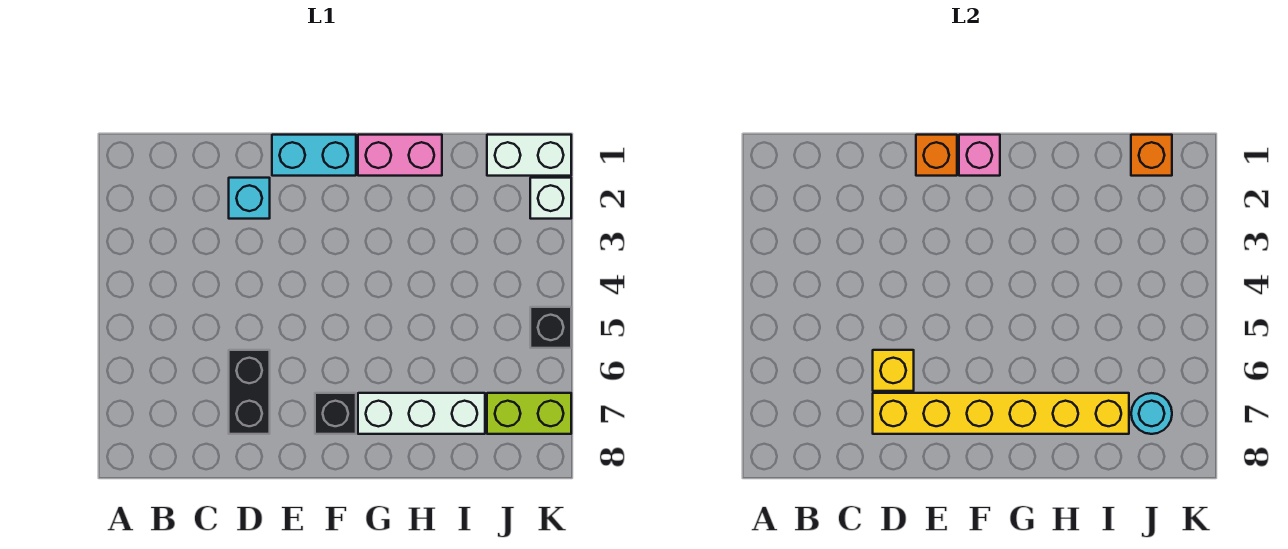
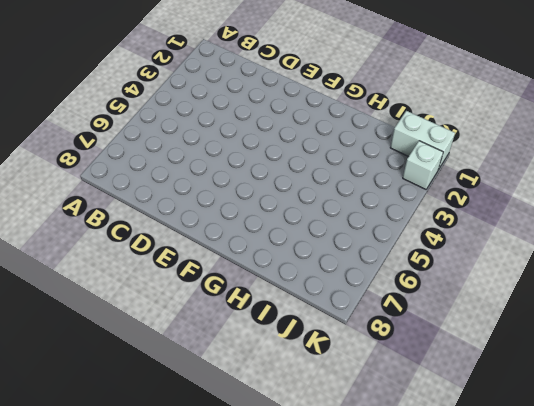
none -> cyan 1x1 brick [229,178,270,219]
none -> black 1x2 brick [229,350,270,434]
none -> cyan 1x2 brick [272,135,356,176]

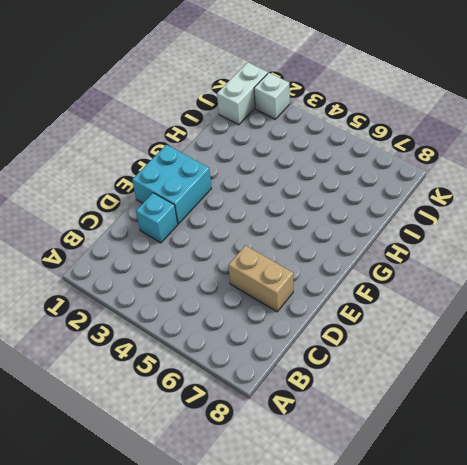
tan 1x2 brick [229,245,293,312] -> black 1x2 brick [229,350,270,434]
cyan 2x2 brick [132,145,211,224] -> cyan 1x2 brick [272,135,356,176]
none -> black 1x1 brick [315,393,356,434]
none -> pink 1x2 brick [358,135,442,176]
none -> white 1x3 brick [358,393,485,434]

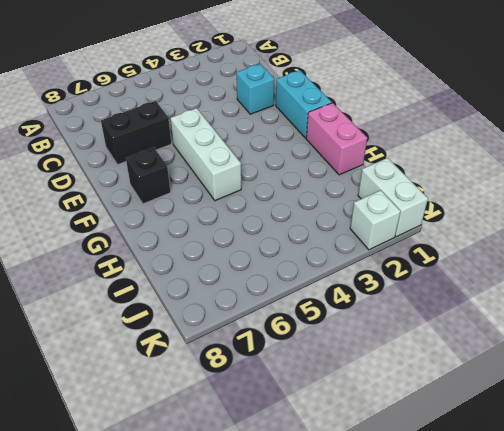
white 1x3 brick [170,108,241,201] -> white 1x3 brick moved to [358,393,485,434]
none -> lime 1x2 brick [487,393,571,434]
none -> black 1x1 brick [530,307,571,348]
none -> yellow 1x1 brick [873,350,914,391]

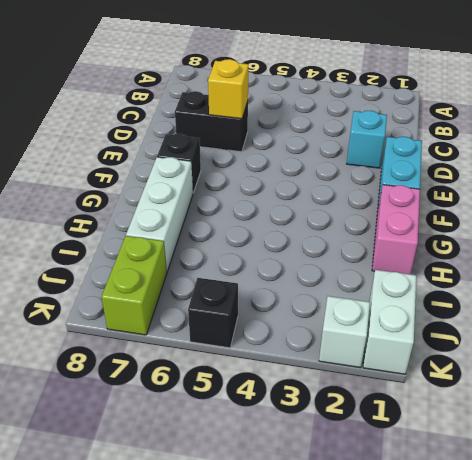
none -> yellow 1x6 brick [873,393,1129,434]
none -> orange 1x1 brick [916,135,957,176]
none -> pink 1x1 brick [959,135,1000,176]

